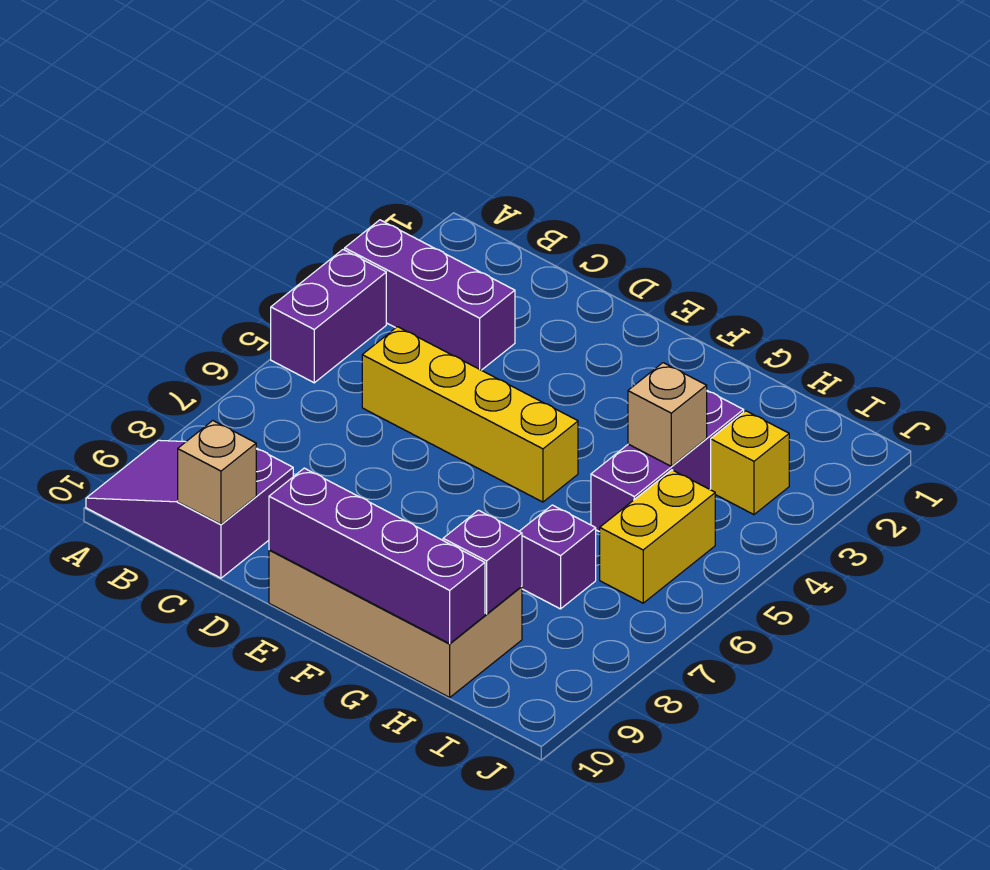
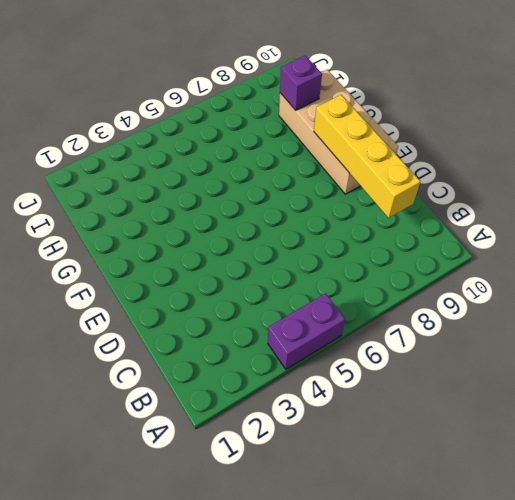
yellow 1x4 brick [314,95,420,218] -> yellow 1x4 brick moved to [362,327,578,502]
none -> purple 1x3 brick [345,220,515,370]
none -> purple 2x3 slope [86,440,293,578]
none -> purple 1x3 brick [591,391,744,532]

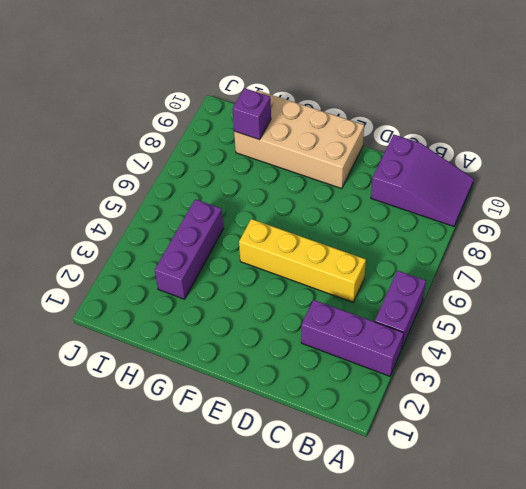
none -> purple 1x1 brick [519,505,596,609]
none -> yellow 1x1 brick [711,411,789,515]
none -> yellow 1x2 brick [600,470,715,603]

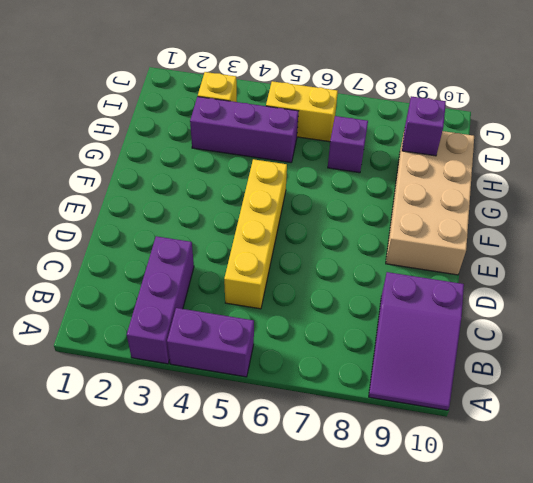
none -> tan 1x1 brick [178,421,256,524]
none -> purple 1x4 brick [269,468,485,644]
none -> tan 1x1 brick [628,363,707,467]

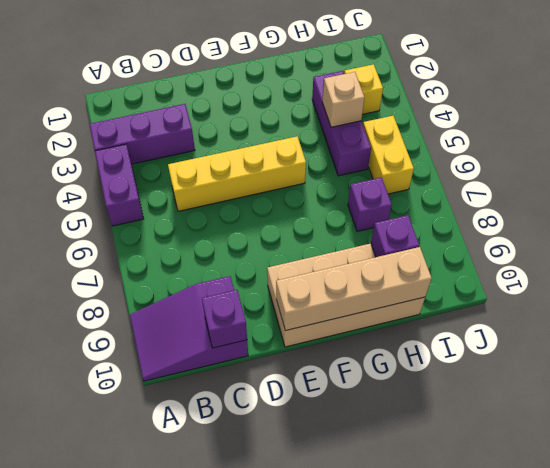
purple 1x1 brick [202,290,247,348] -> tan 1x1 brick [178,421,256,524]
tan 1x4 brick [276,247,431,331] -> purple 1x4 brick [269,468,485,644]

